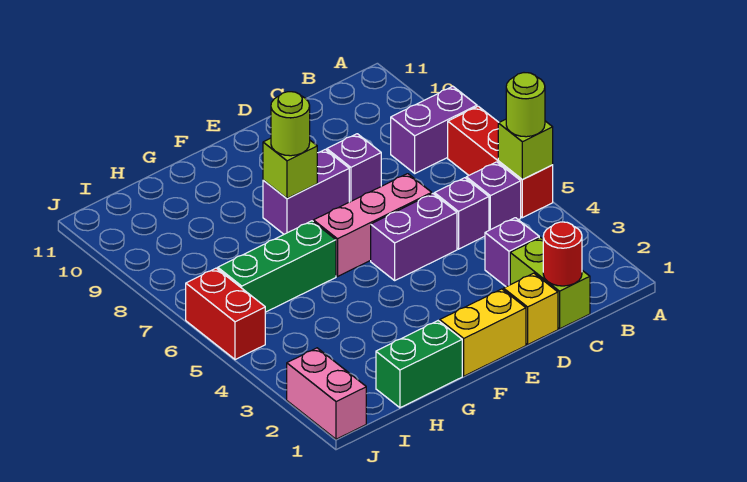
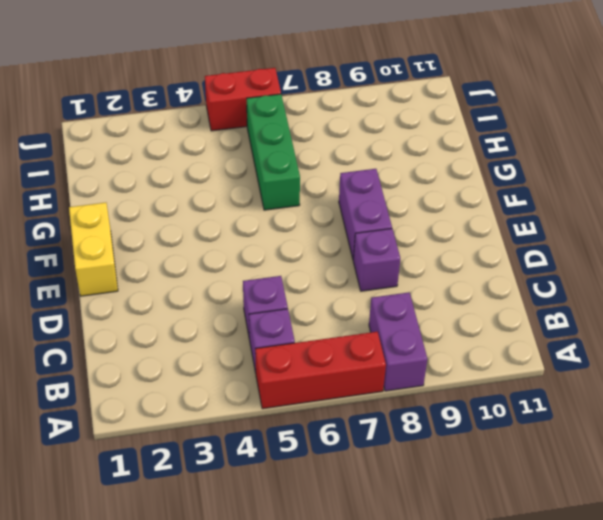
none -> lime 1x2 brick [510,238,590,329]
none -> purple 1x1 brick [485,218,539,287]
none -> yellow 1x1 brick [504,273,558,345]

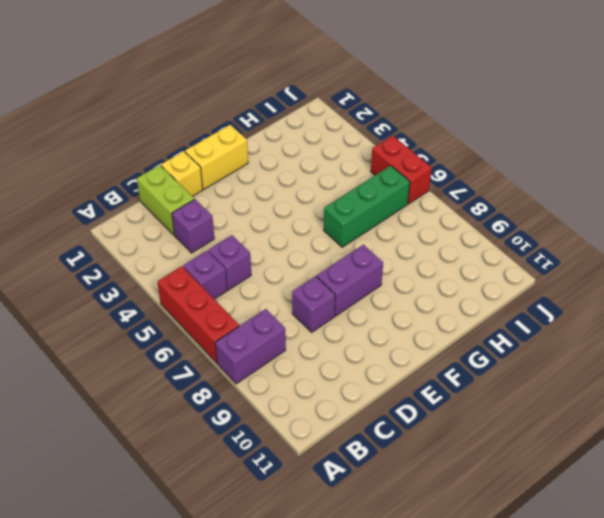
none -> purple 1x2 brick [371,194,457,280]
none -> pink 1x3 brick [313,174,432,276]
none -> green 1x2 brick [376,321,462,408]

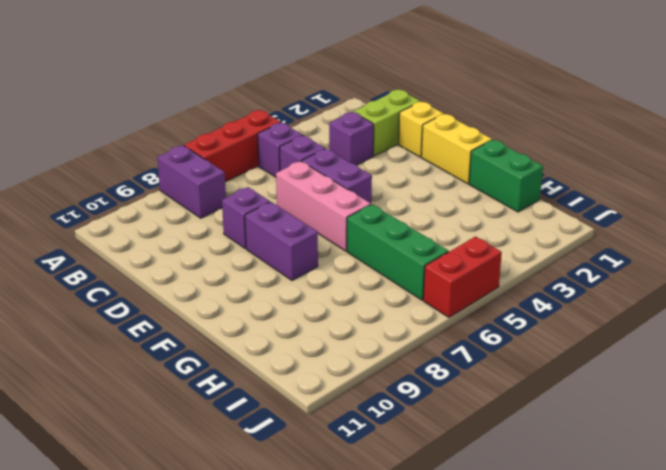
none -> pink 1x2 brick [287,348,366,439]
none -> lime 1x1 brick [498,119,553,179]
none -> red 1x1 round brick [543,222,582,286]

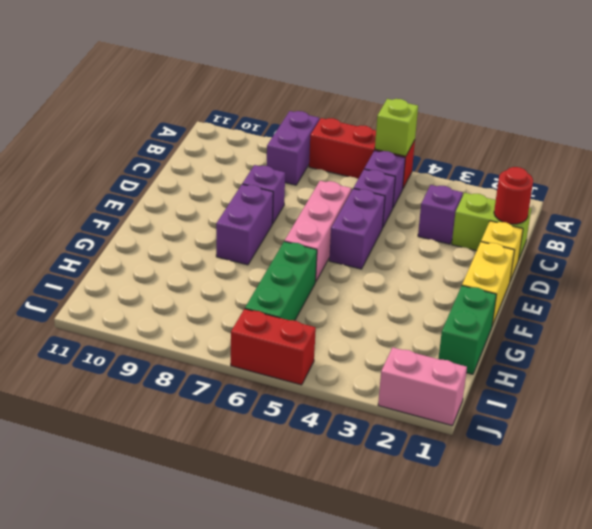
none -> lime 1x1 brick [263,138,317,198]
none -> lime 1x1 round brick [506,73,545,137]
none -> lime 1x1 round brick [271,92,310,156]

